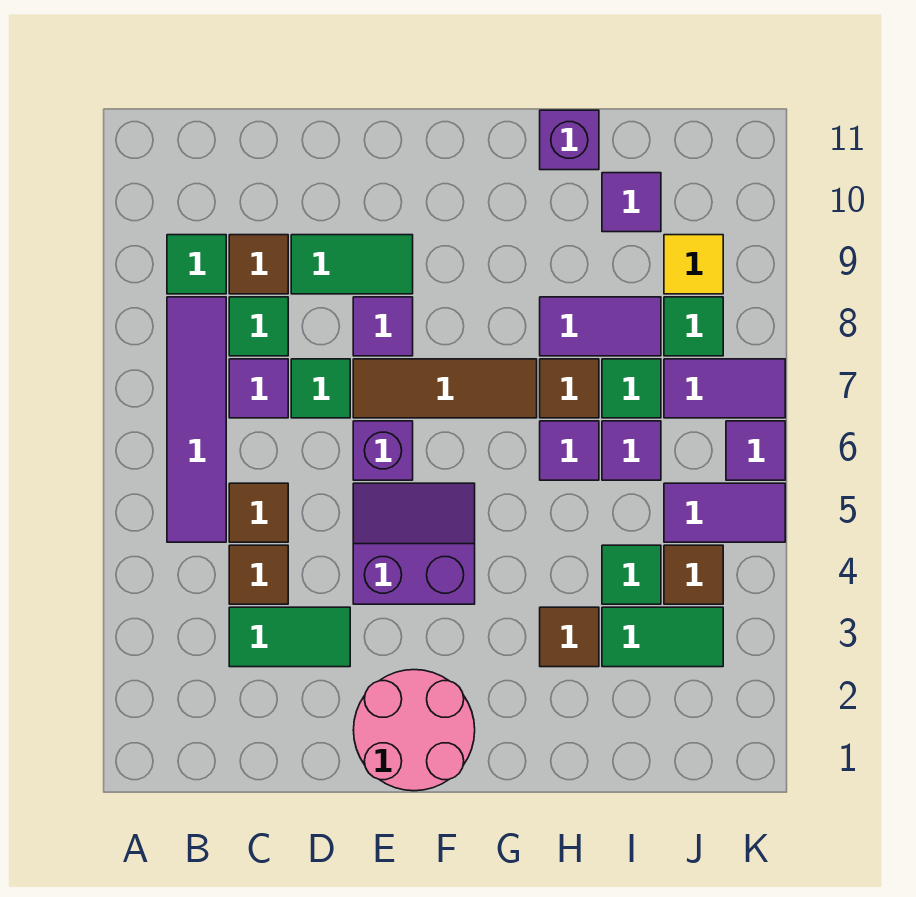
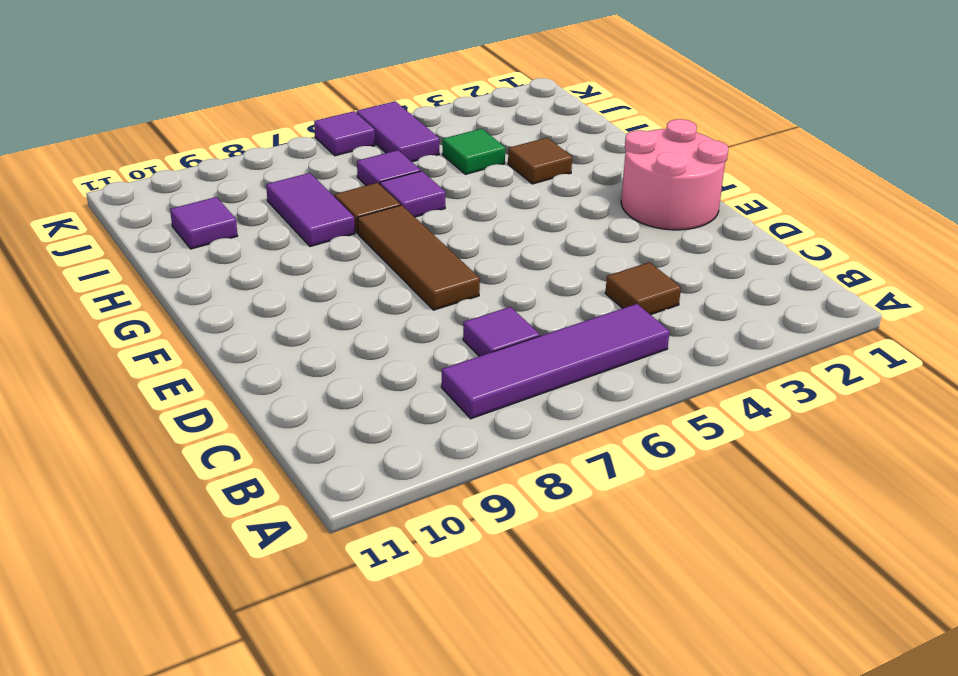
none -> green 1x1 tile [167,235,226,294]
none -> green 1x2 tile [229,607,350,667]
none -> brown 1x1 tile [229,483,288,542]
none -> green 1x1 tile [229,297,288,356]

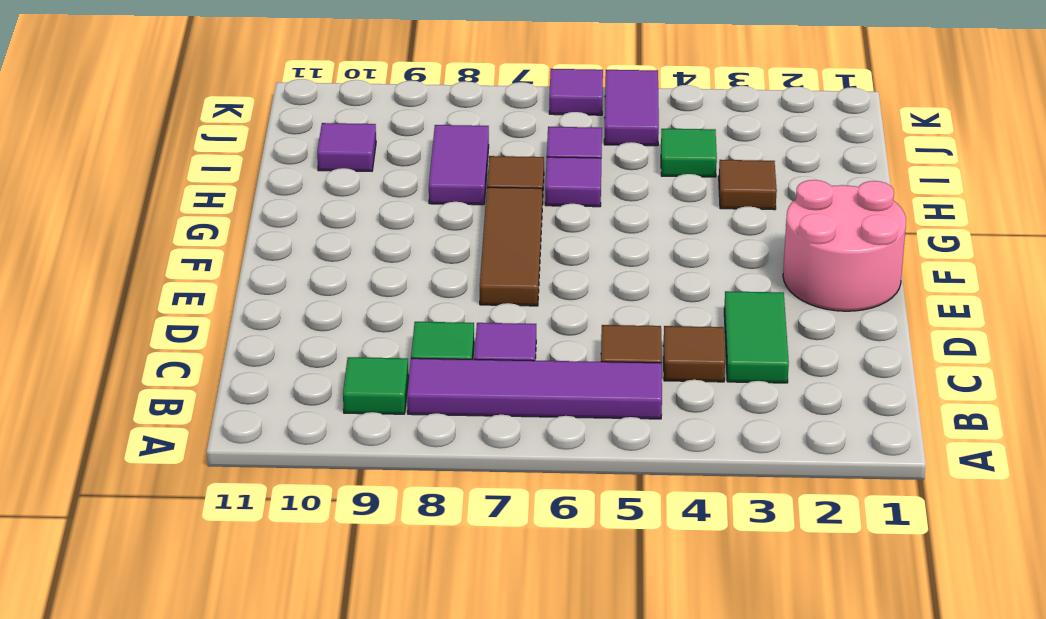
none -> brown 1x1 tile [229,235,288,294]
none -> green 1x1 tile [291,359,350,418]
none -> green 1x2 tile [291,235,413,294]
none -> purple 2x2 slope [353,483,475,604]

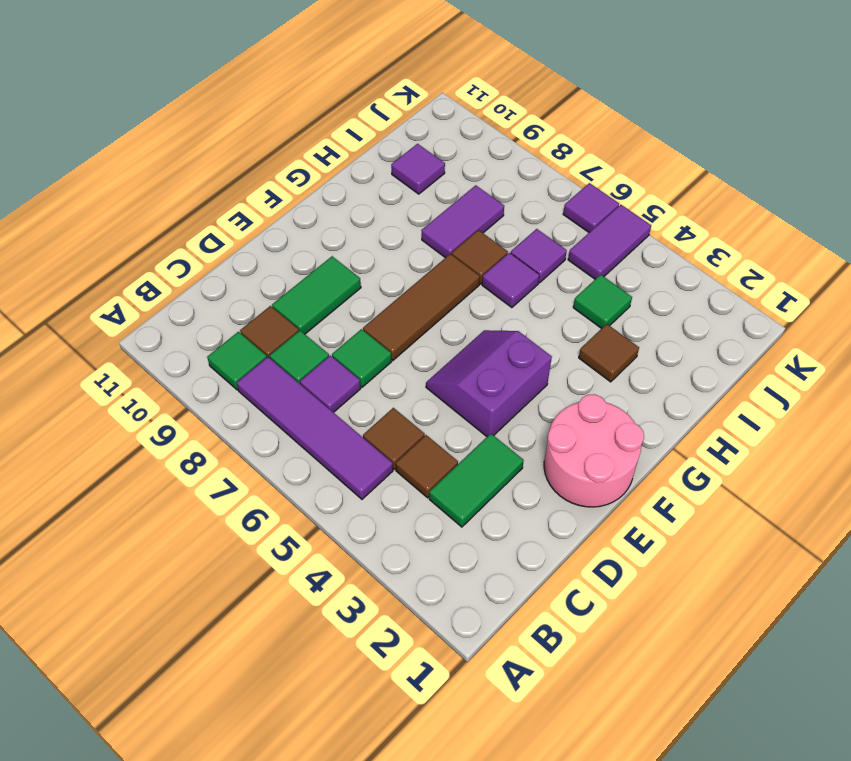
none -> purple 1x1 brick [353,421,413,480]
none -> purple 1x1 tile [353,297,413,356]
none -> purple 1x1 brick [540,110,599,170]
none -> green 1x2 tile [602,607,723,667]

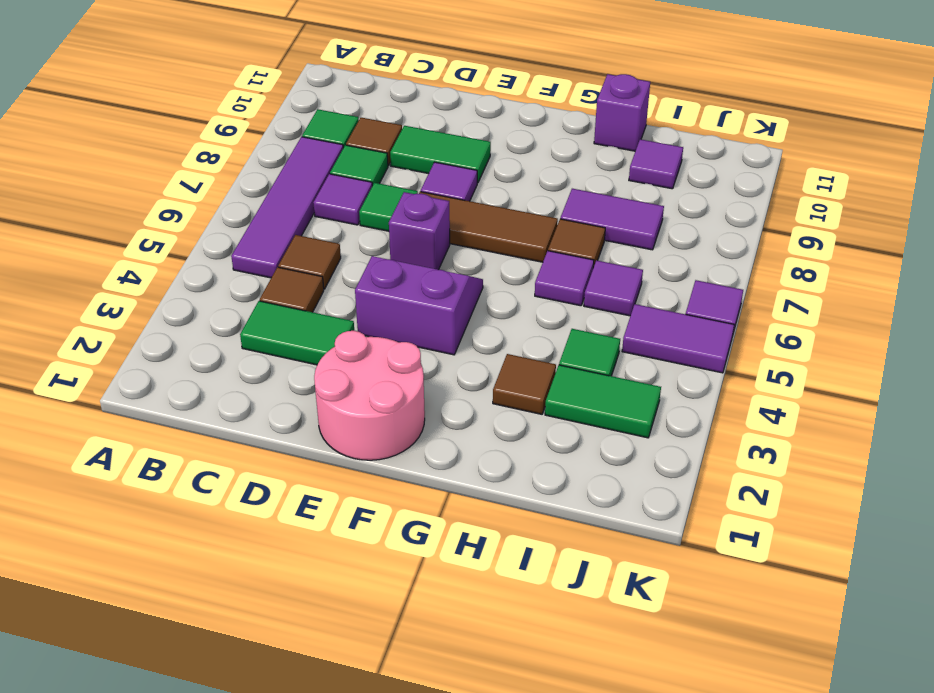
none -> green 1x1 tile [602,359,661,418]
none -> brown 1x1 tile [664,545,723,604]
none -> purple 1x2 tile [664,359,785,418]
none -> green 1x1 tile [664,297,723,356]

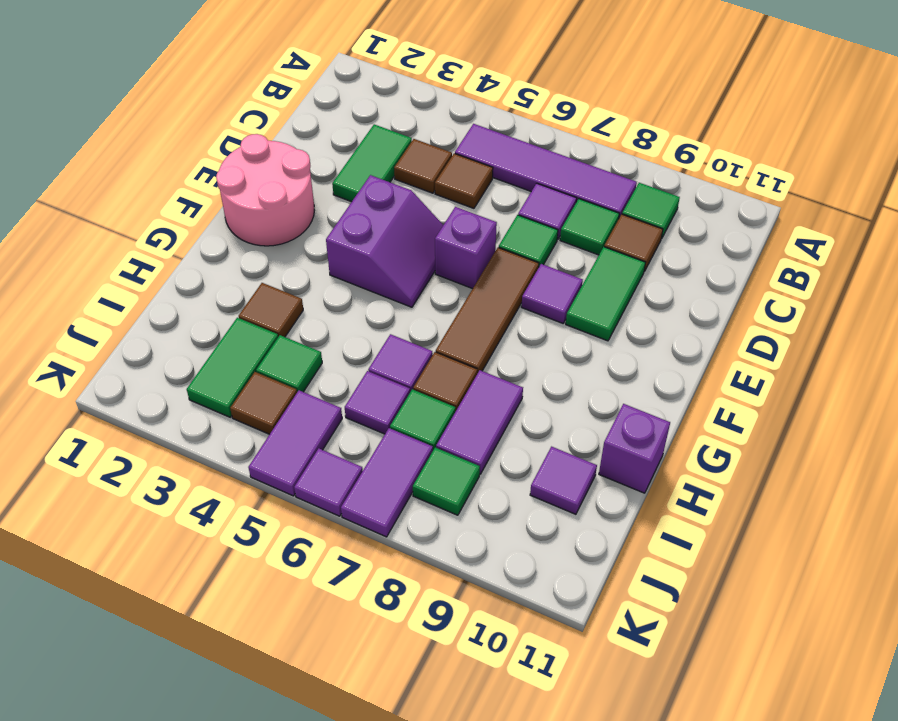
none -> yellow 1x1 tile [664,235,723,294]

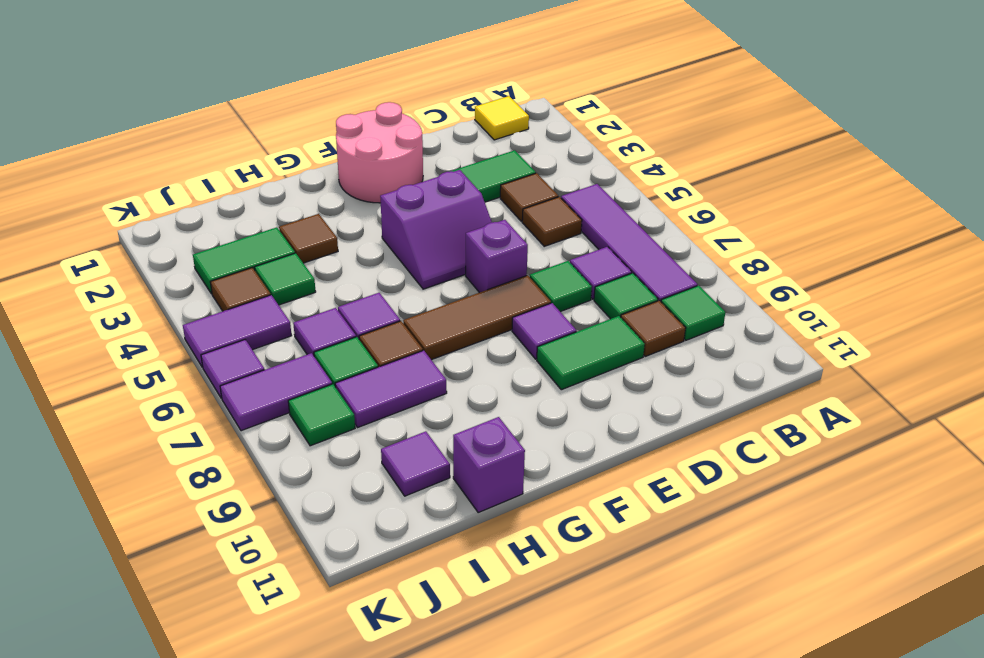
yellow 1x1 tile [475,96,529,140] -> yellow 1x1 tile moved to [664,235,723,294]

